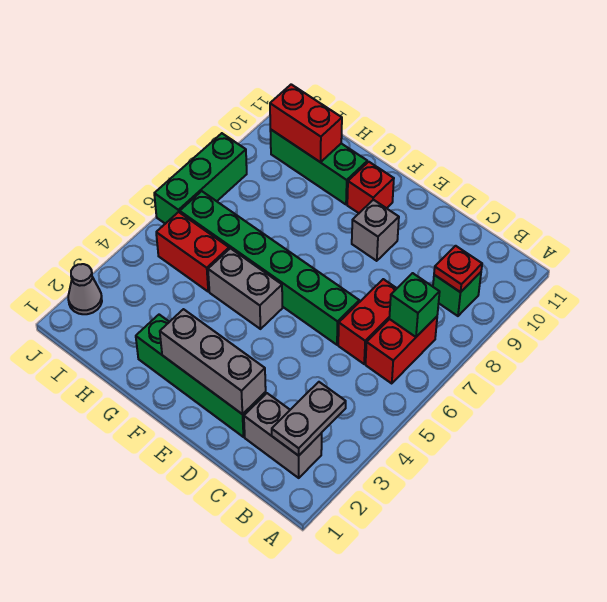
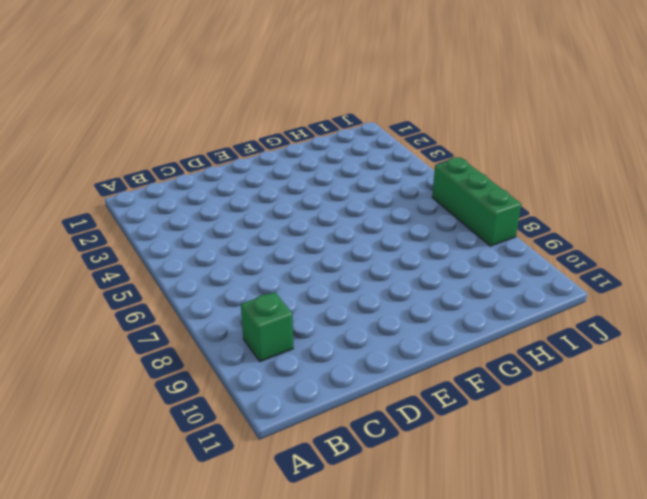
none -> grey 1x2 brick [244,393,322,478]
none -> red 1x2 brick [366,317,437,383]
none -> red 1x2 brick [338,279,397,364]

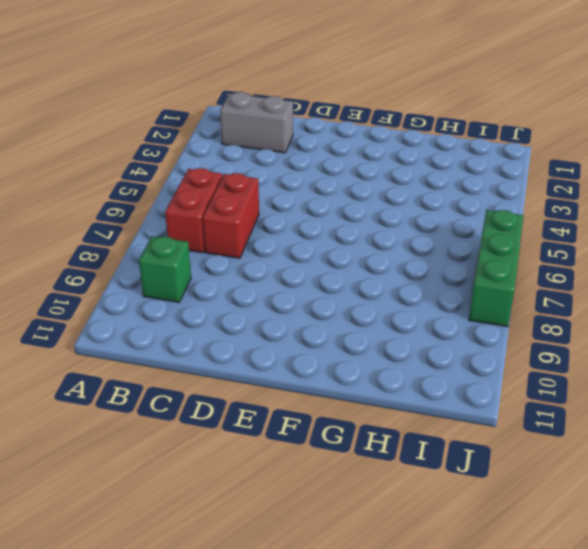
none -> green 1x4 brick [136,315,266,437]
none -> green 1x6 brick [180,191,359,345]
none -> grey 1x1 brick [352,200,399,261]

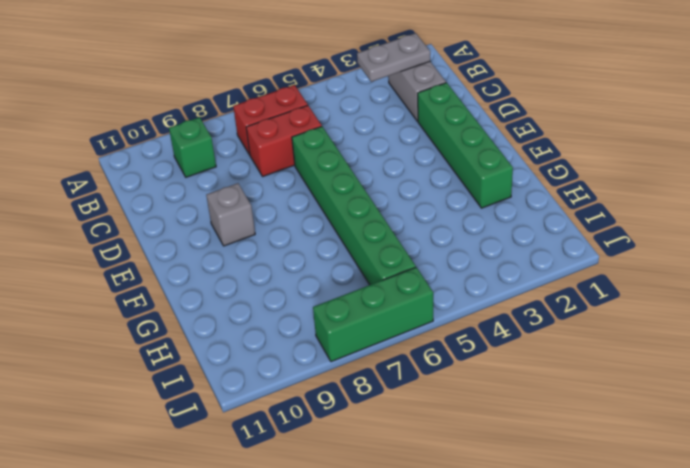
none -> grey 1x2 brick [208,248,282,329]
none -> red 1x1 brick [347,162,394,213]
none -> green 1x3 brick [270,129,367,204]

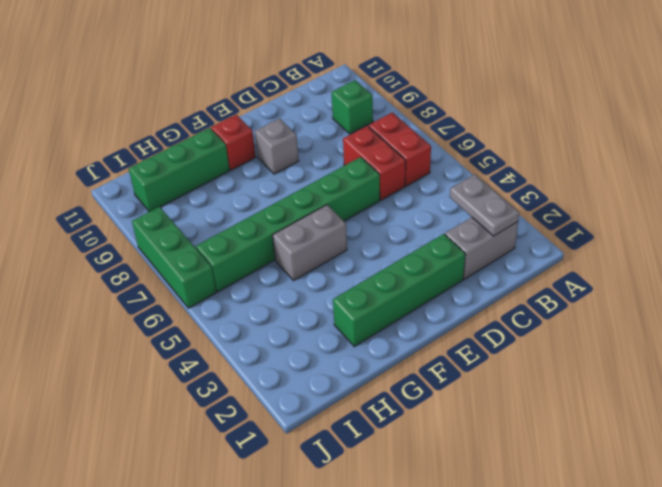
none -> red 1x2 brick [156,212,229,291]
none -> grey 1x1 cone [68,264,102,314]
none -> green 1x1 brick [389,273,440,337]

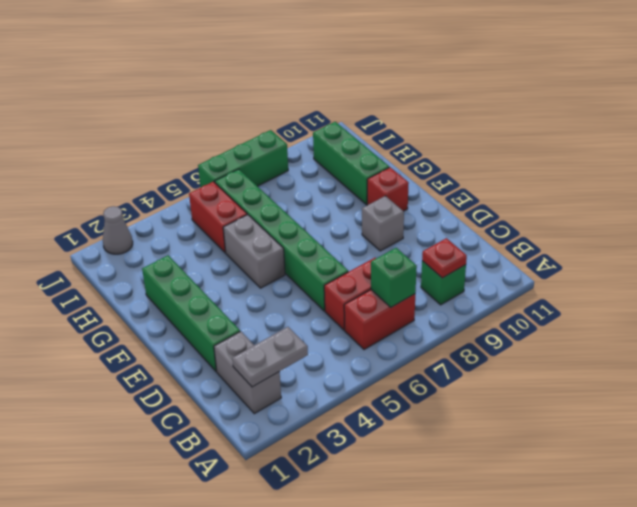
none -> grey 1x3 brick [160,309,266,414]
none -> red 1x2 brick [270,84,342,162]

